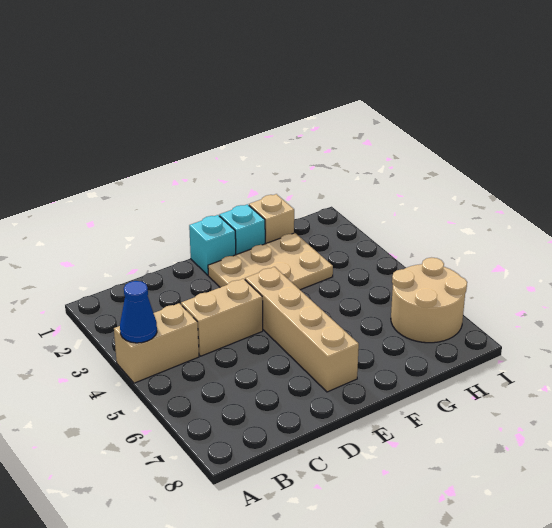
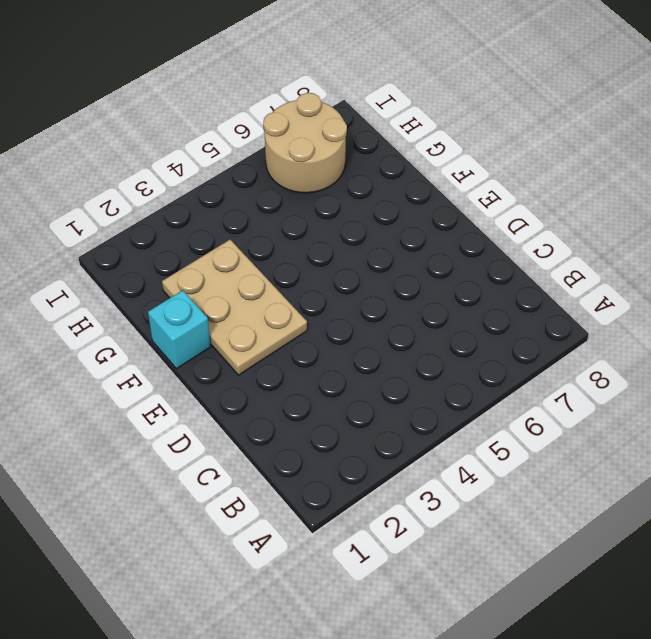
none -> tan 1x2 brick [114,303,199,383]
none -> tan 1x2 brick [181,279,263,356]

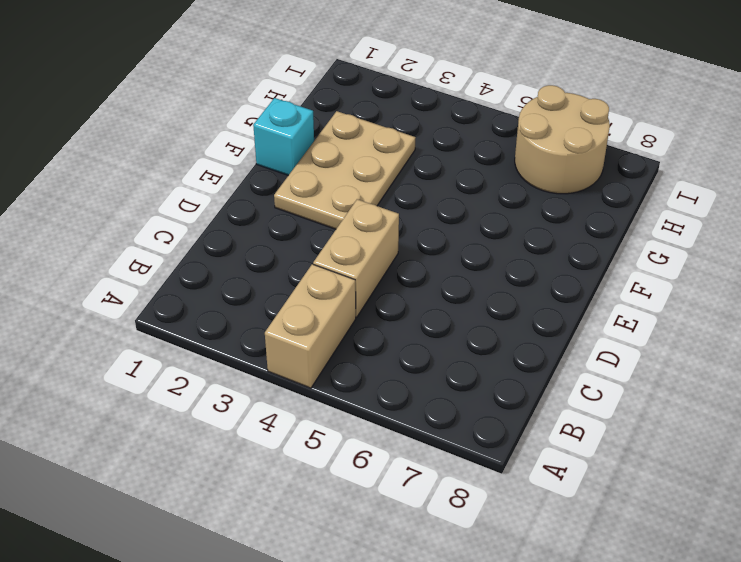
none -> cyan 1x1 brick [189,215,236,275]
none -> tan 1x4 brick [245,267,359,392]

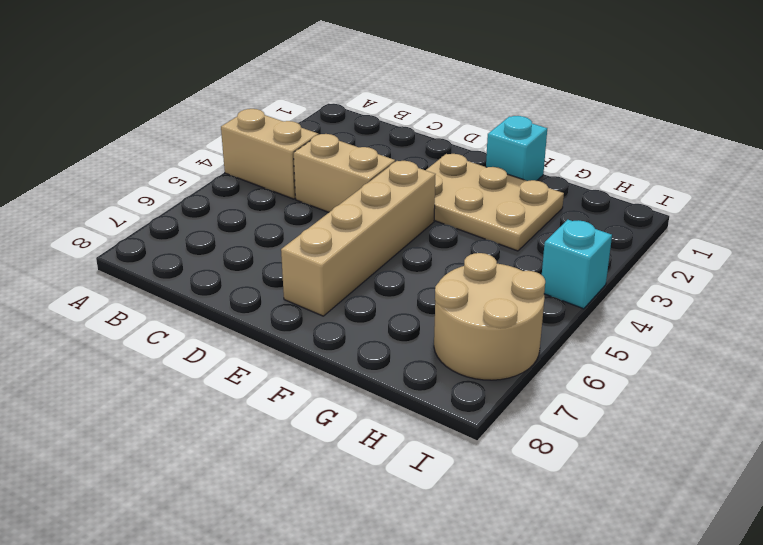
cyan 1x1 brick [542,220,612,309] -> cyan 1x1 brick moved to [189,215,236,275]
none -> tan 1x1 brick [249,194,294,244]
none -> blue 1x1 cone [120,281,157,343]

